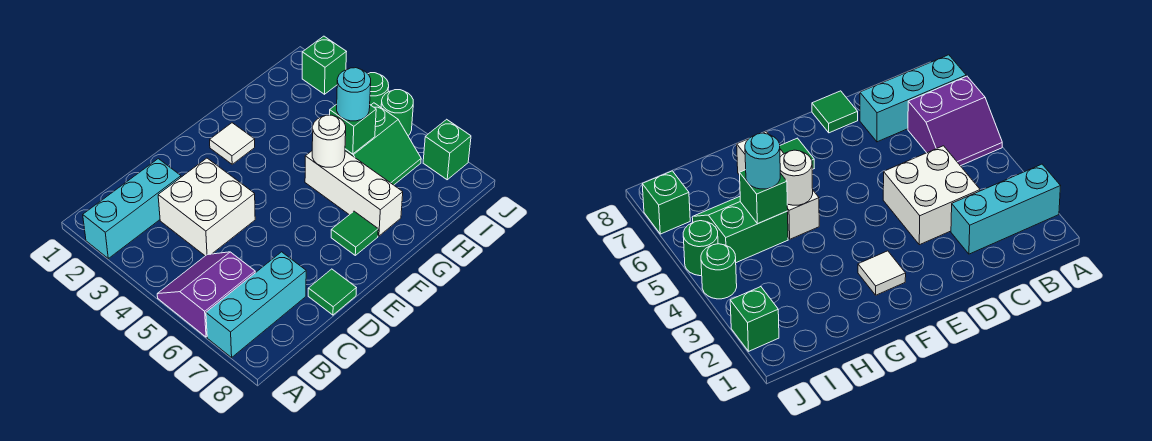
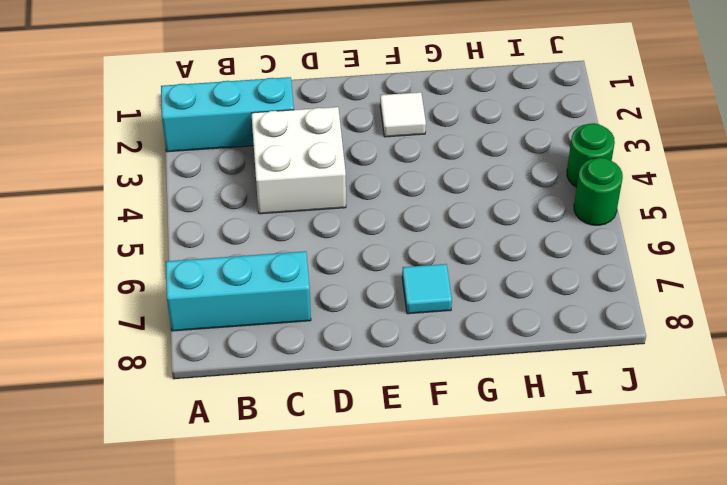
cyan 1x1 tile [402,264,452,314] -> green 1x1 tile [331,211,378,255]
none -> purple 2x2 slope [157,252,255,337]
none -> green 1x1 tile [308,269,356,315]
none -> white 1x3 brick [305,151,403,236]

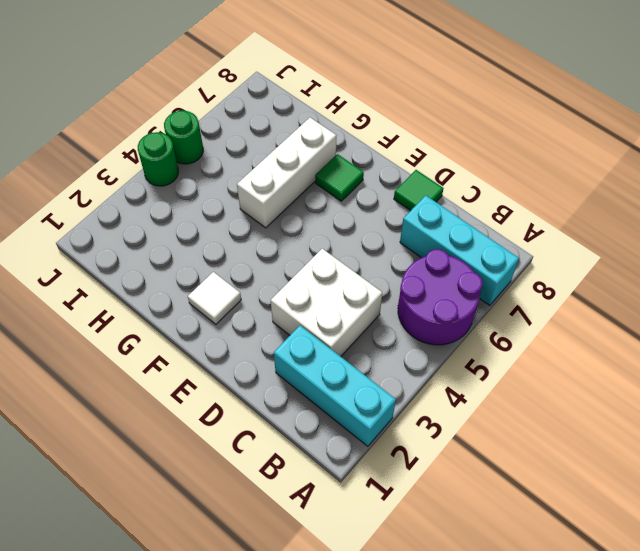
purple 2x2 round brick [398,249,483,345] -> purple 2x2 slope [157,252,255,337]
none -> green 2x2 slope [345,103,421,185]
none -> green 1x1 brick [302,36,346,94]
none -> green 1x1 brick [423,119,471,180]

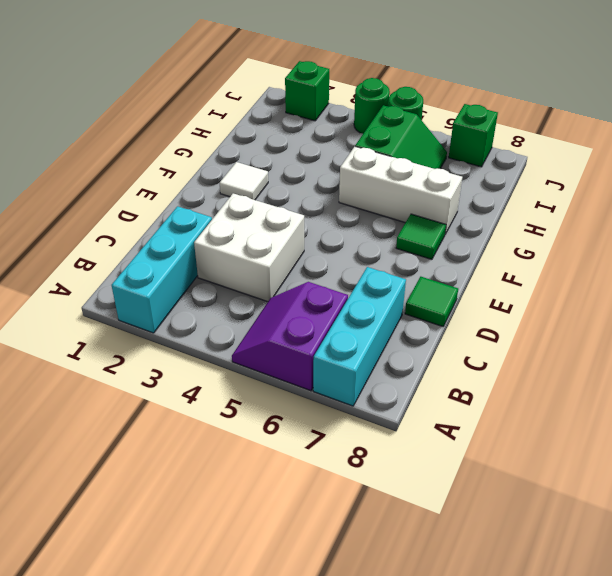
none -> white 1x1 round brick [312,115,346,167]
none -> green 1x1 brick [330,104,376,154]
none -> cyan 1x1 round brick [337,68,371,121]

